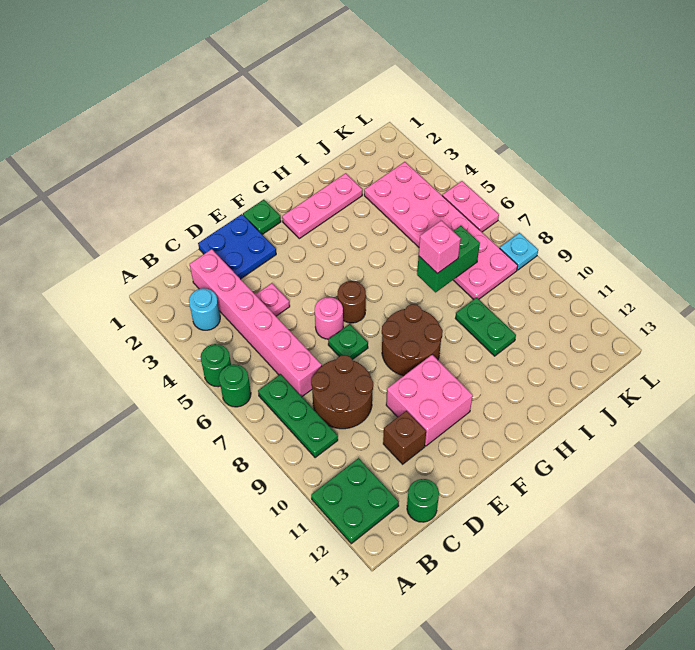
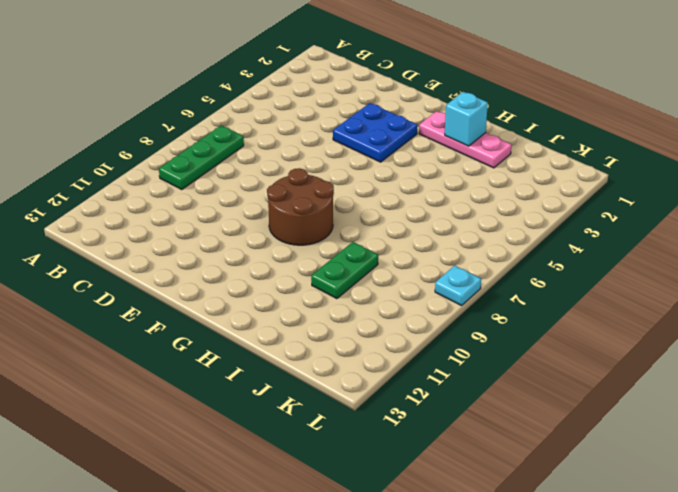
blue 2x2 plate [333,103,417,162] -> blue 2x2 plate moved to [198,214,276,279]
cyan 1x1 brick [445,92,488,146] -> none
none -> green 1x1 round brick [201,344,231,387]
none -> green 1x1 round brick [219,364,251,407]
none -> green 2x2 plate [311,458,399,544]

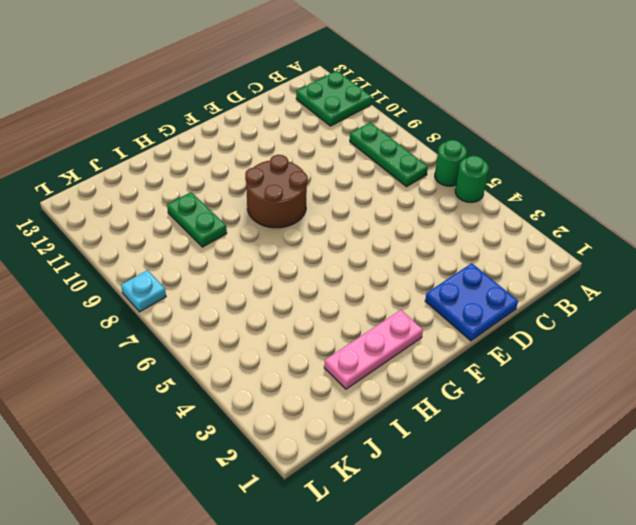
none -> cyan 1x1 round brick [189,288,220,330]
none -> pink 1x6 brick [190,249,322,397]
none -> brown 2x2 round brick [311,355,373,429]

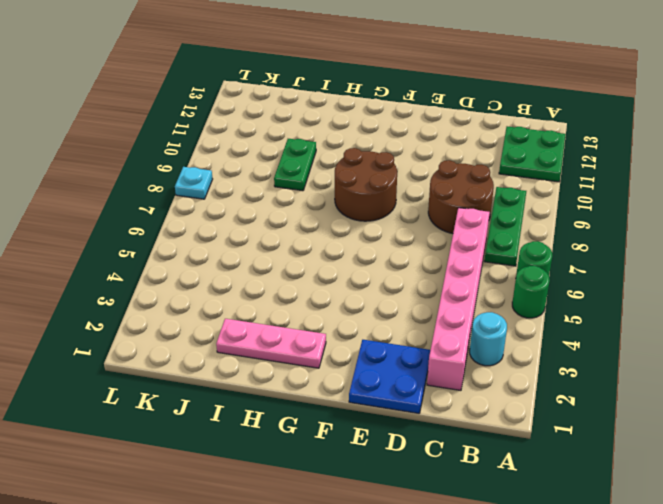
none -> green 1x1 round brick [407,479,439,522]
none -> pink 1x1 plate [255,283,290,316]
none -> brown 1x1 brick [383,411,426,464]

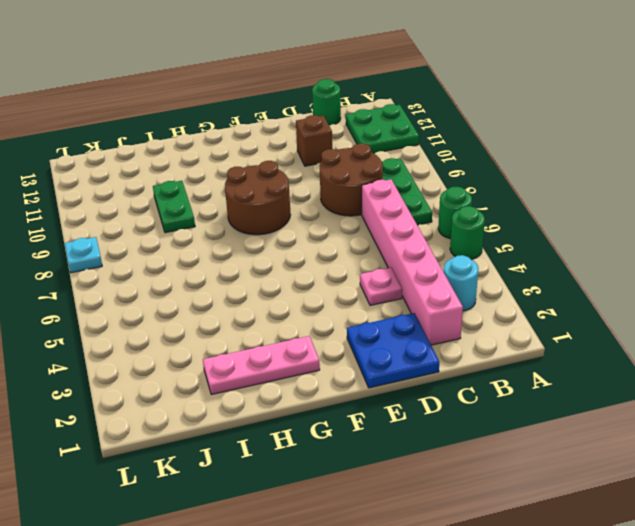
none -> pink 1x1 round brick [315,297,343,339]
none -> green 1x1 plate [328,324,368,360]
none -> pink 2x2 brick [386,355,473,446]

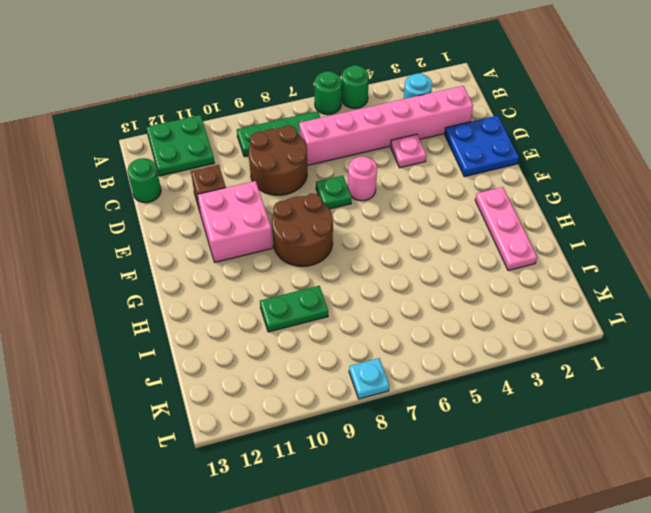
none -> green 1x1 plate [243,200,281,235]
none -> brown 1x1 round brick [338,281,366,323]
none -> pink 2x6 plate [364,162,518,300]

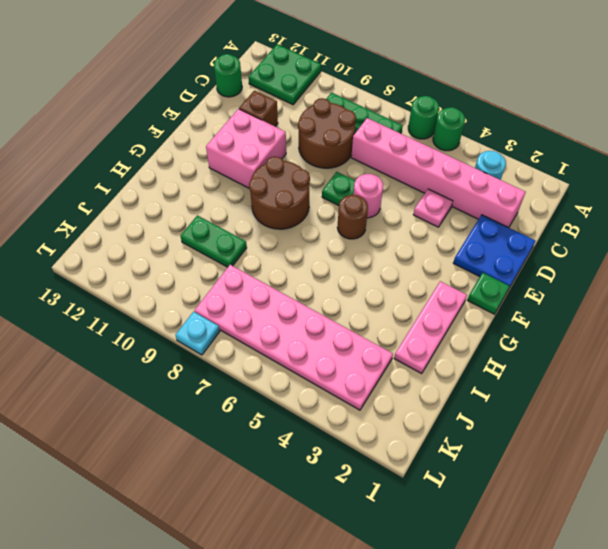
none -> pink 1x2 plate [442,181,499,232]
none -> green 1x2 brick [417,226,480,292]
none -> pink 1x1 brick [419,221,461,274]

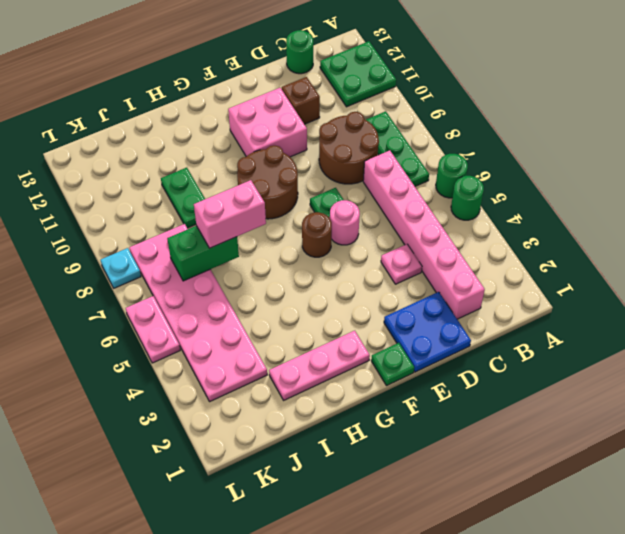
pink 1x2 brick [194,180,266,248] -> pink 1x1 brick [419,221,461,274]
none -> cyan 1x1 round brick [189,288,220,330]

